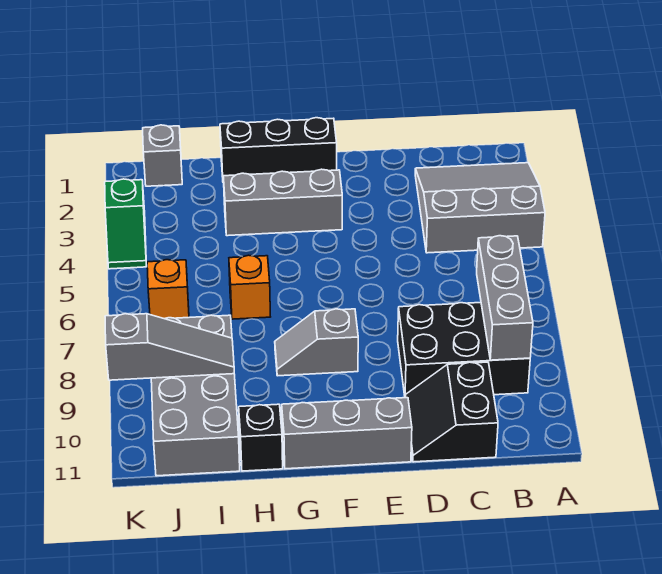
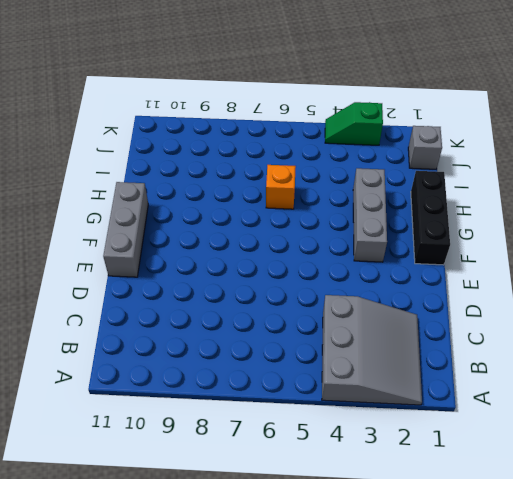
none -> black 2x3 brick [398,303,530,395]
none -> black 2x2 slope [405,362,498,462]
none -> grey 1x2 slope [275,309,358,376]

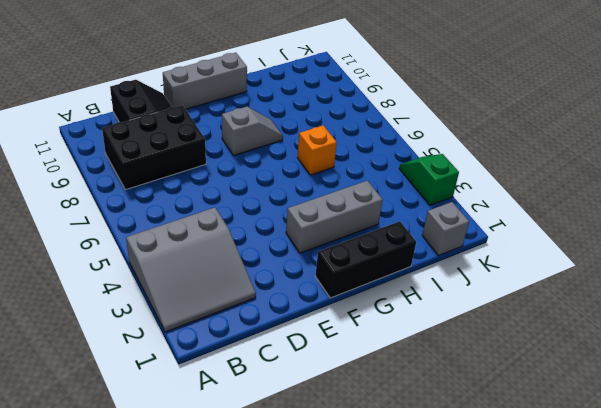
none -> black 1x1 brick [239,404,283,471]
none -> grey 2x4 brick [151,315,240,476]
none -> orange 1x1 brick [147,260,189,319]

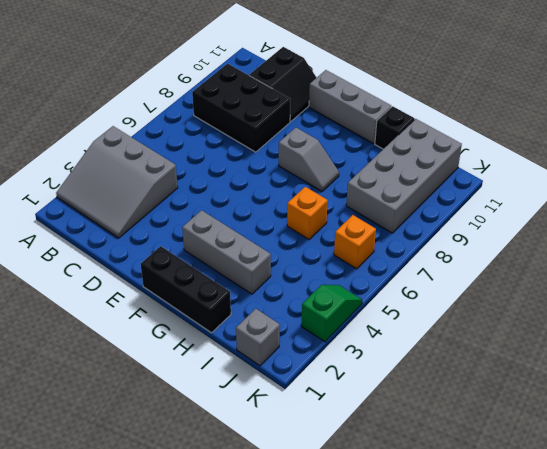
none -> grey 1x3 brick [477,236,533,360]
none -> grey 1x3 slope [105,314,234,380]

